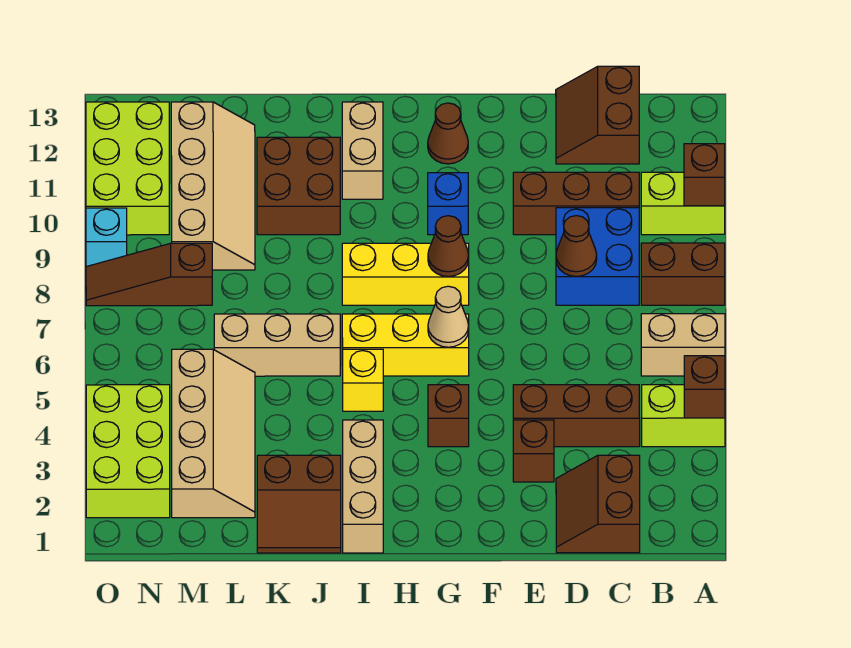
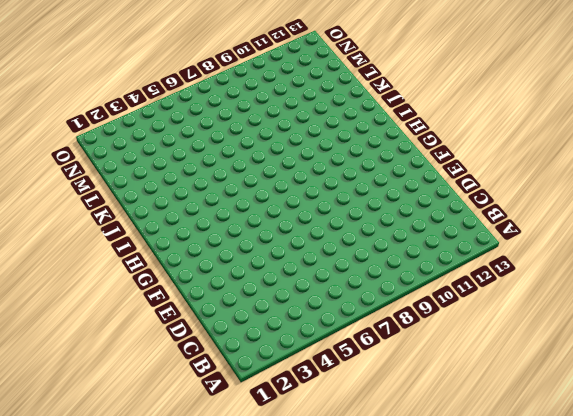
none -> lime 1x2 brick [642,385,725,447]
none -> tan 1x2 brick [641,314,725,376]
none -> brown 1x2 brick [641,243,725,305]
none -> lime 1x2 brick [641,172,725,235]

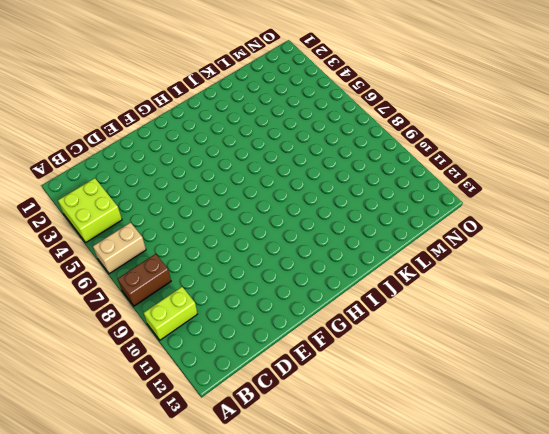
lime 2x2 brick [58,178,122,242] -> lime 1x2 brick [642,385,725,447]
none -> brown 2x2 slope [556,455,640,553]
none -> brown 1x3 brick [513,385,640,447]
none -> blue 2x2 brick [556,208,639,305]
none -> brown 1x3 brick [513,172,639,235]

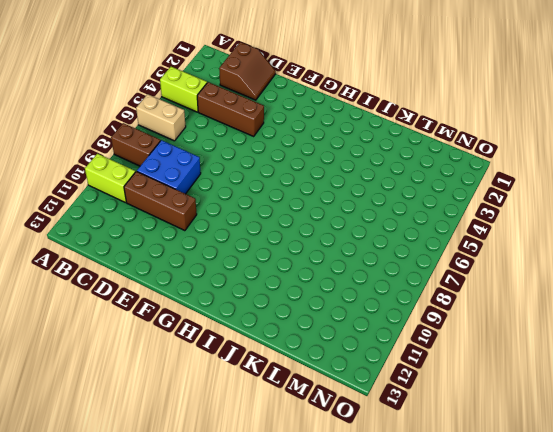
none -> brown 2x2 slope [556,66,639,164]
none -> brown 1x1 brick [513,420,554,482]
none -> brown 1x1 brick [428,385,469,447]
none -> yellow 1x3 brick [342,314,469,376]

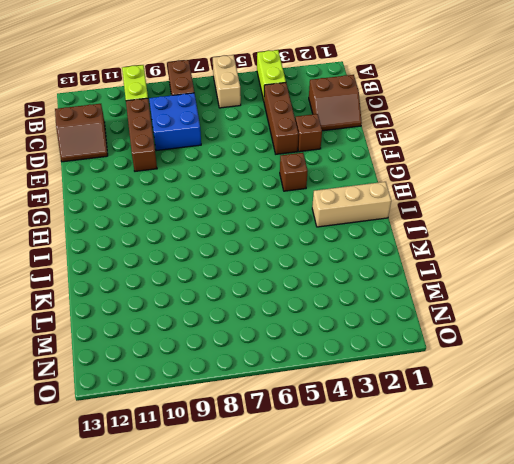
none -> yellow 1x3 brick [342,314,469,376]
none -> yellow 1x3 brick [342,243,469,305]
none -> blue 1x1 brick [428,173,468,235]
none -> brown 1x1 cone [428,103,468,164]

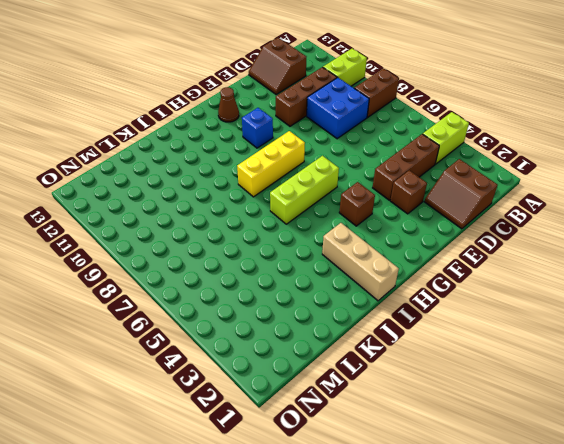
lime 1x3 brick [270,156,339,224] -> yellow 1x3 brick [342,314,469,376]
none -> tan 1x2 brick [641,314,725,376]
none -> yellow 1x1 brick [343,349,383,411]
none -> tan 1x2 brick [342,102,383,199]
none -> brown 2x2 slope [257,455,341,553]

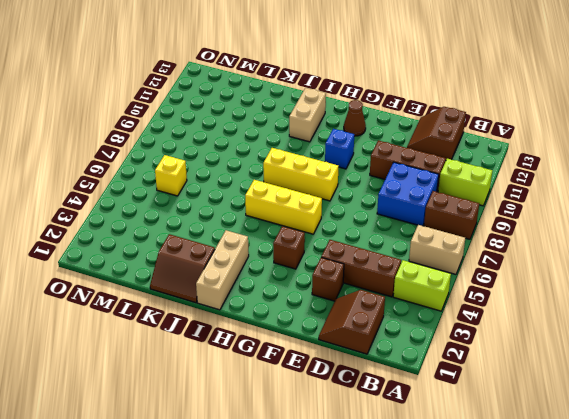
yellow 1x1 brick [155,155,187,196] -> yellow 1x1 brick moved to [343,349,383,411]
none -> tan 1x3 brick [214,314,340,376]
none -> brown 2x2 brick [257,137,340,235]
none -> tan 2x4 slope [172,349,255,518]
none -> tan 2x4 slope [171,102,255,270]

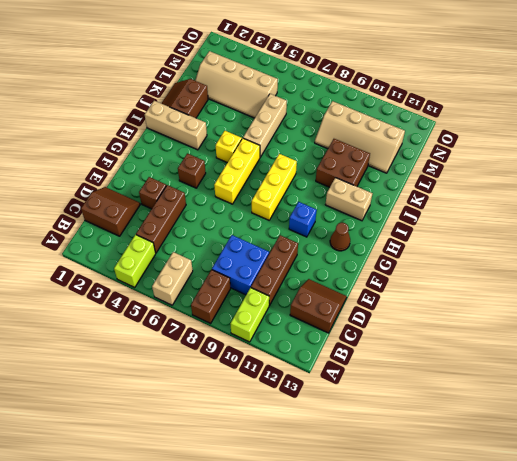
none -> brown 1x3 slope [86,243,212,306]
none -> lime 2x3 brick [86,385,170,518]
none -> lime 2x3 brick [86,102,169,235]
none -> cyan 1x1 brick [86,208,127,267]

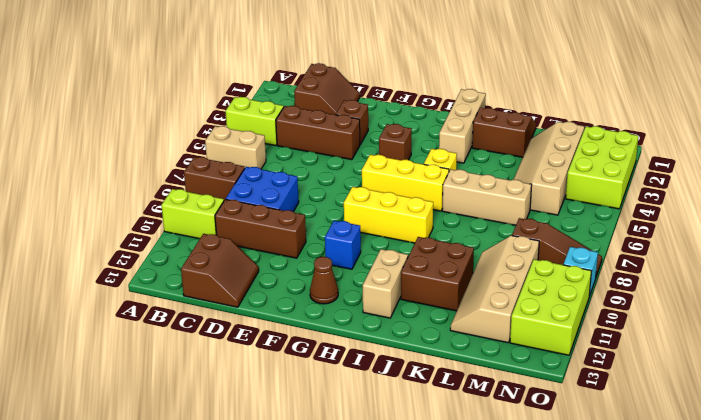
none -> brown 1x1 brick [684,356,725,418]
none -> brown 1x1 brick [684,144,725,206]
none -> brown 1x1 cone [556,216,597,276]
none -> tan 1x1 cone [428,286,469,347]

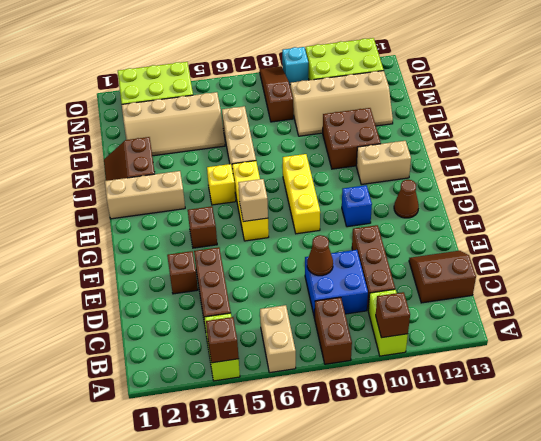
tan 1x1 brick [238,179,268,222] -> tan 1x1 cone [428,286,469,347]
none -> brown 2x2 slope [556,455,640,553]
none -> brown 1x1 cone [428,216,469,277]

